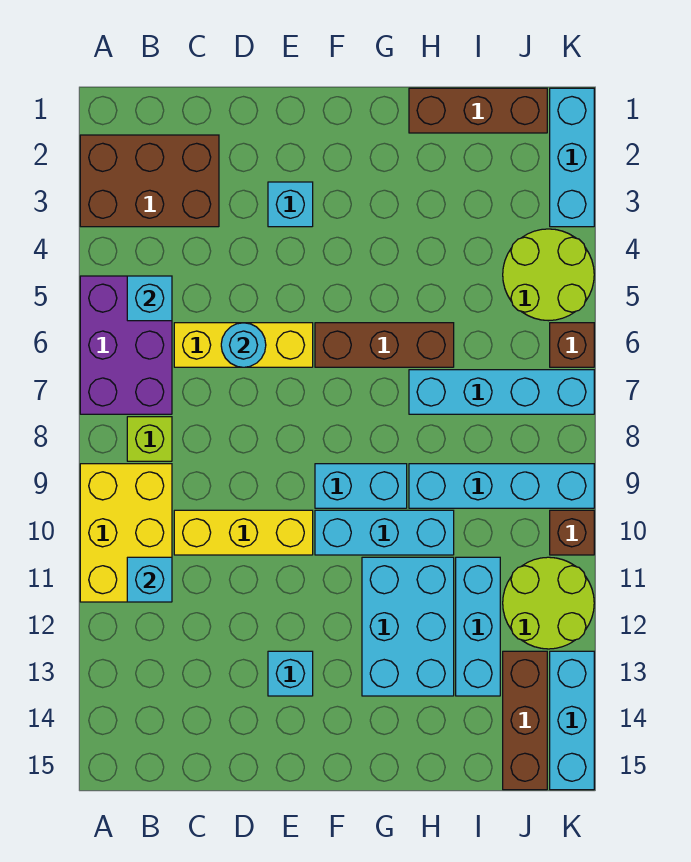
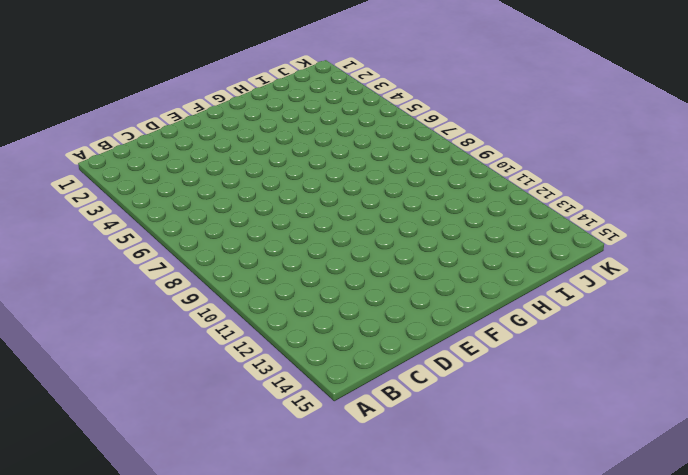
none -> brown 2x3 brick [80,135,219,227]
none -> purple 2x3 brick [80,276,172,414]
none -> yellow 2x3 brick [80,464,172,602]

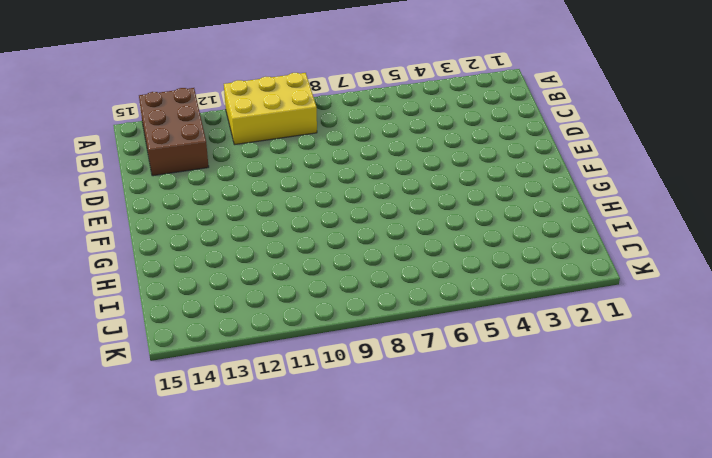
brown 2x3 brick [139,88,209,176] -> brown 2x3 brick moved to [80,135,219,227]
none -> purple 2x3 brick [80,276,172,414]
none -> lime 1x1 brick [127,417,172,461]
none -> yellow 1x3 brick [174,323,313,367]

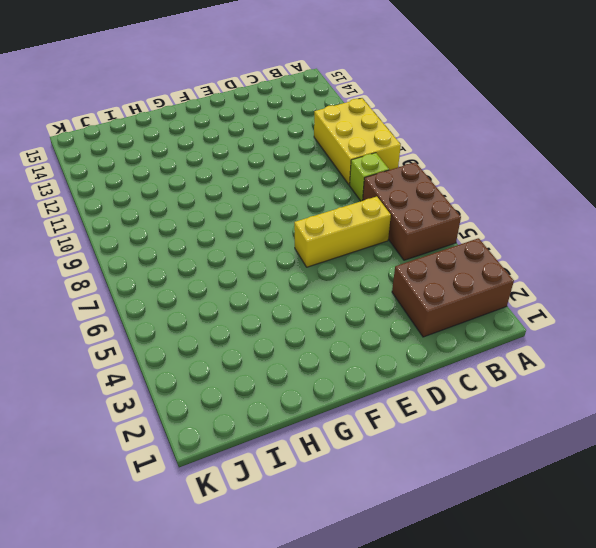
brown 2x3 brick [363,162,461,260] -> purple 2x3 brick [80,276,172,414]
none -> yellow 1x3 brick [174,510,313,555]
none -> cyan 1x1 brick [268,182,313,227]
none -> cyan 1x1 brick [268,651,313,696]

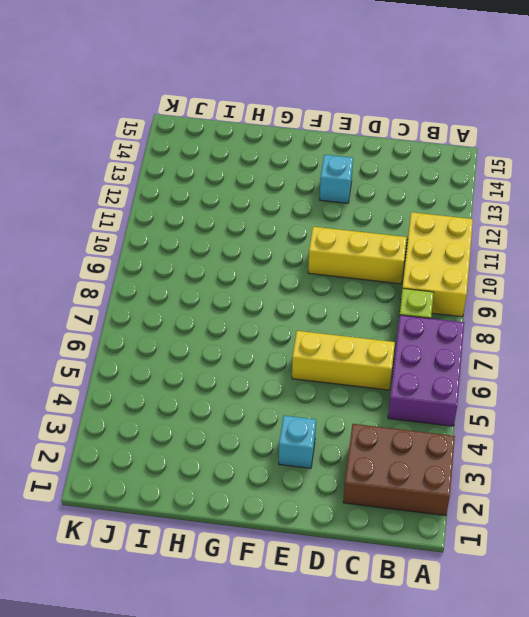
none -> brown 1x3 brick [315,323,454,367]
none -> cyan 1x2 brick [315,464,407,508]
none -> cyan 1x3 brick [315,510,454,555]

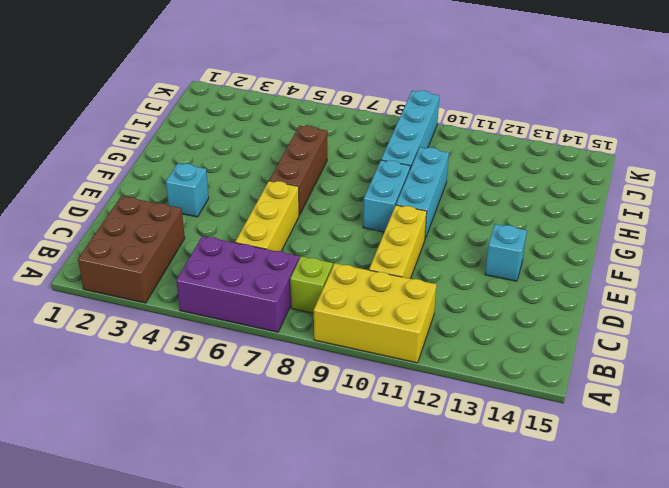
none -> cyan 2x3 brick [362,557,454,696]
none -> brown 1x3 brick [409,88,547,133]
none -> cyan 1x4 brick [409,370,594,414]

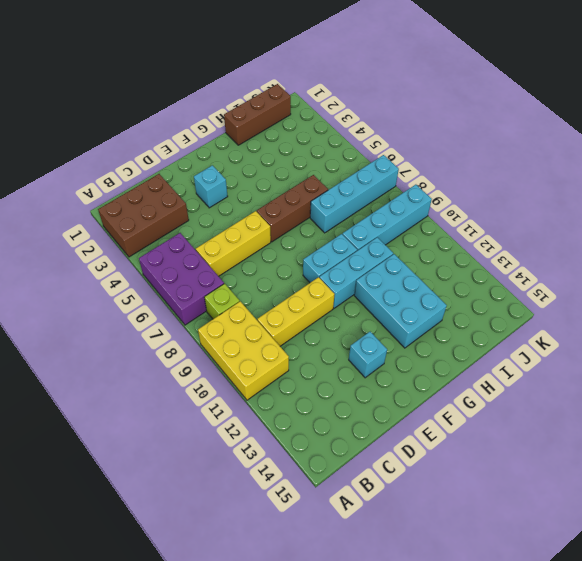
none -> cyan 1x3 brick [456,557,500,696]
none -> lime 2x2 round brick [503,229,594,321]
none -> lime 2x2 round brick [503,557,594,649]

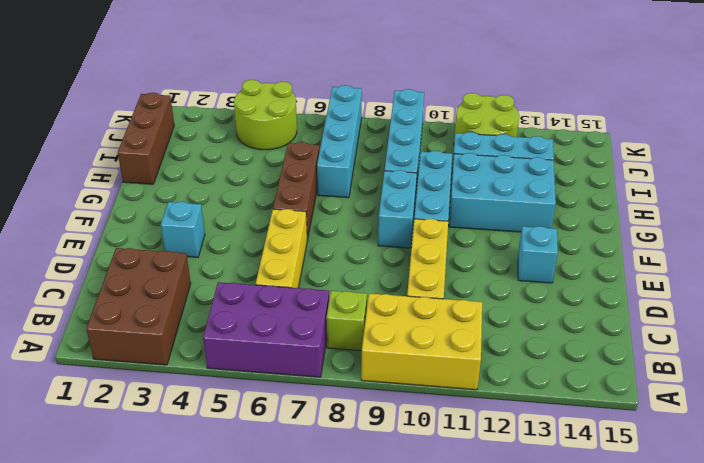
none -> brown 1x3 brick [503,651,547,790]
none -> cyan 1x3 brick [550,88,594,227]
none -> brown 1x1 brick [550,323,594,367]

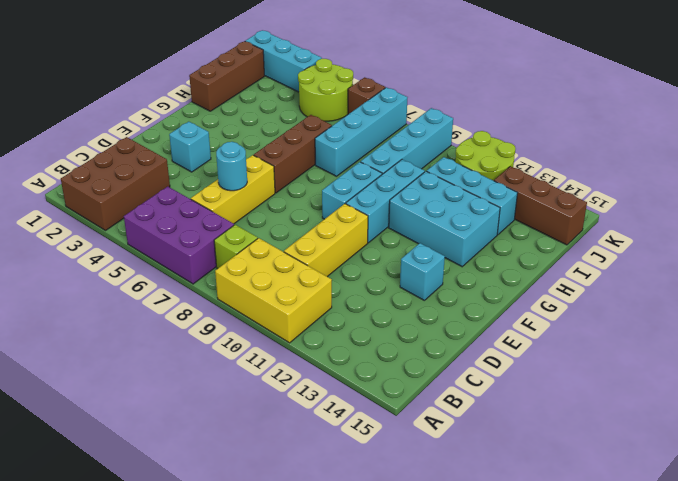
none -> brown 1x1 brick [550,510,594,555]
none -> cyan 1x3 brick [550,651,594,790]
none -> cyan 1x1 brick [127,276,172,321]

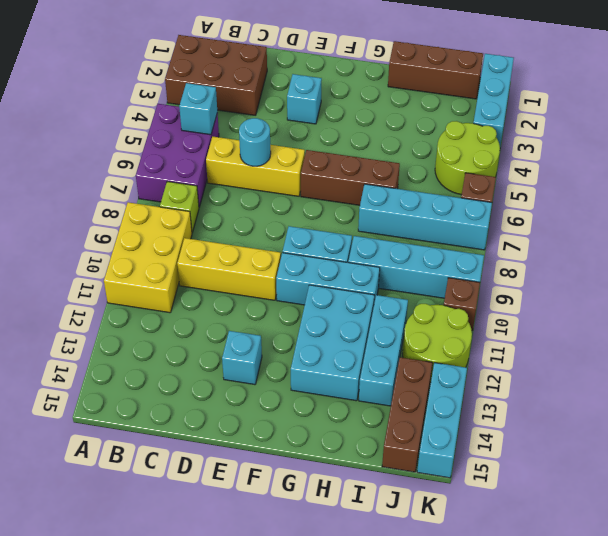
none -> cyan 1x1 brick [127,557,172,602]

